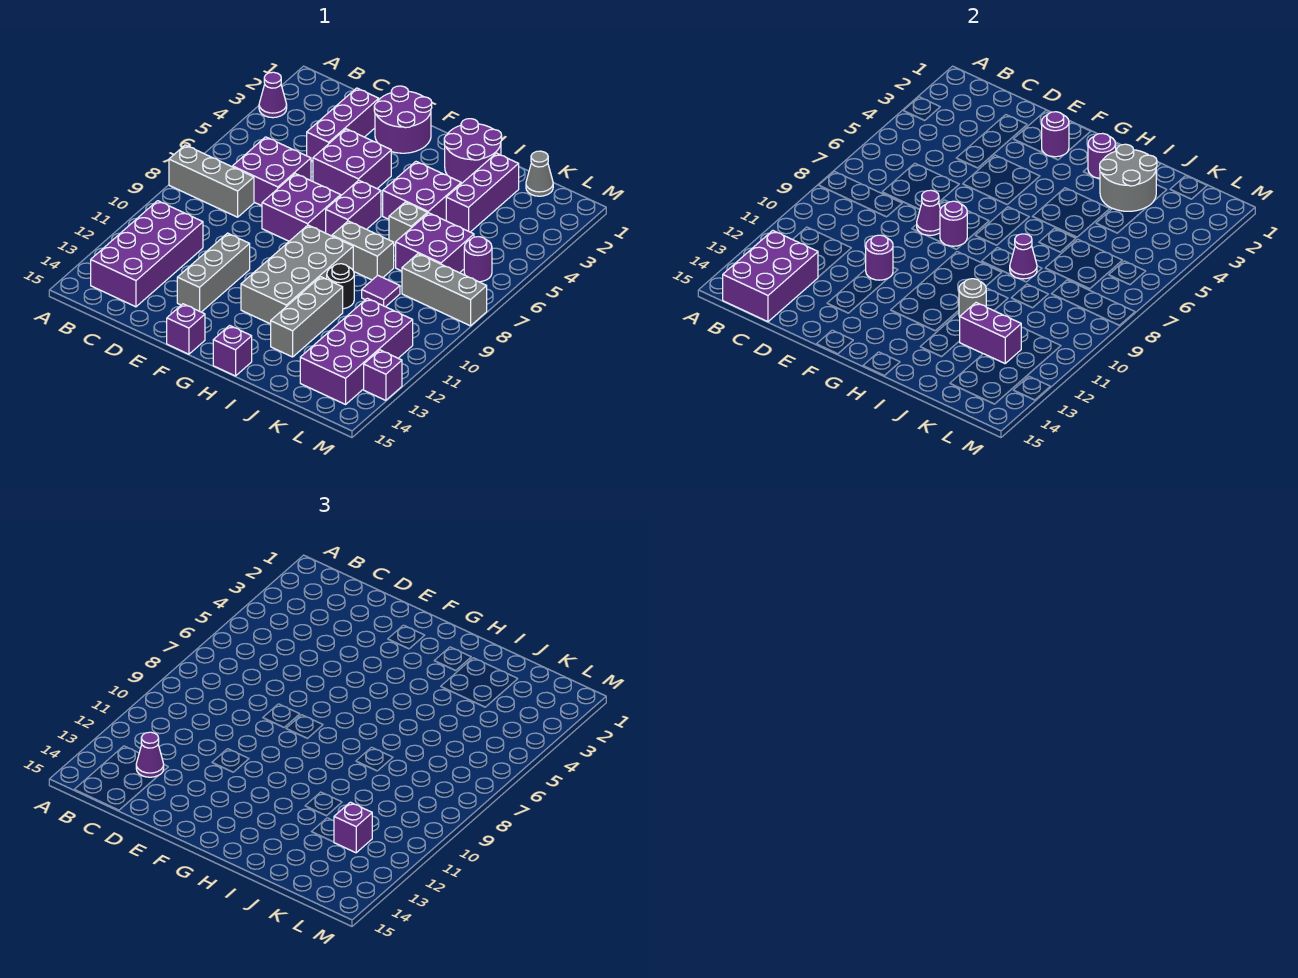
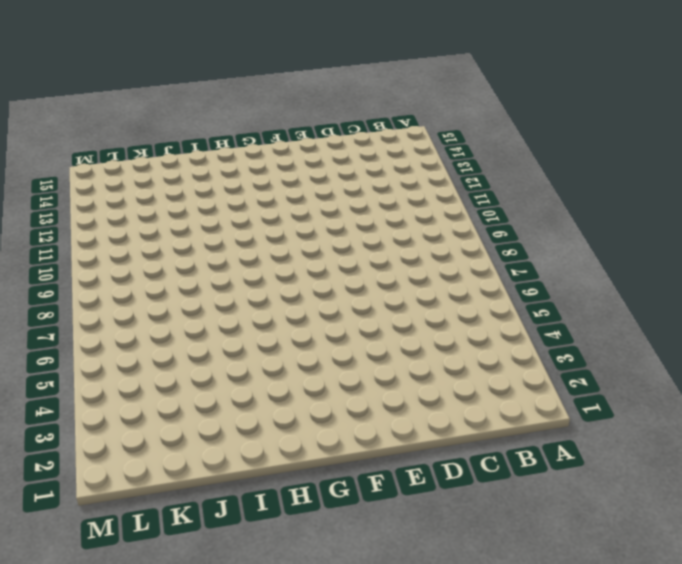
none -> purple 1x1 cone [259,72,287,118]
none -> grey 1x3 brick [169,145,254,217]
none -> purple 2x4 brick [91,201,203,307]
none -> purple 2x2 brick [233,137,311,206]

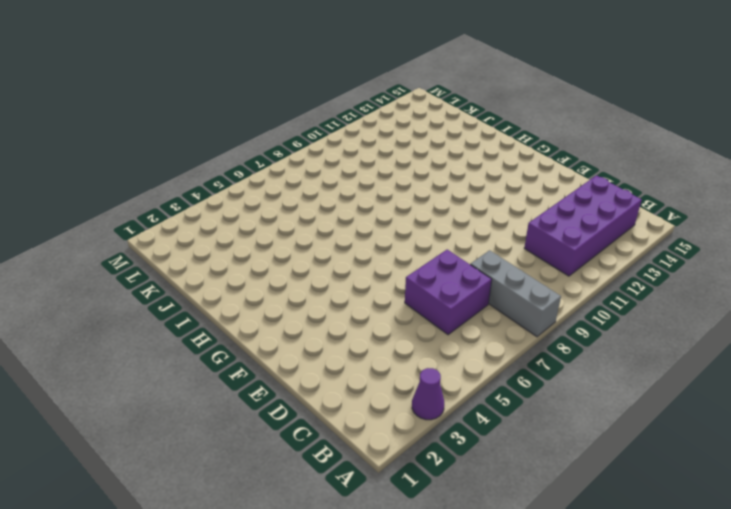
none -> purple 1x3 brick [307,88,379,161]
none -> purple 2x2 round brick [374,86,432,153]
none -> purple 2x2 brick [313,129,391,195]
none -> purple 2x2 brick [262,174,341,241]

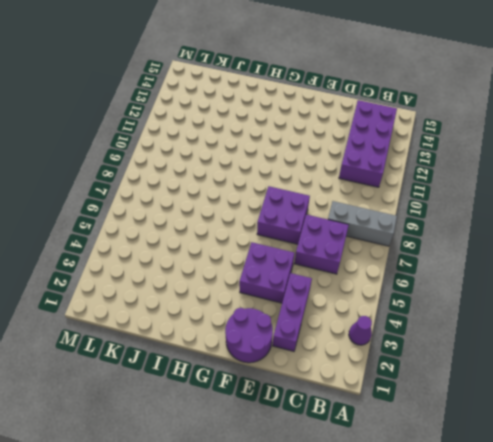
none -> grey 1x3 brick [177,233,250,312]
none -> purple 1x1 brick [167,304,205,354]
none -> purple 1x2 brick [326,180,381,236]
none -> grey 2x4 brick [241,225,353,324]

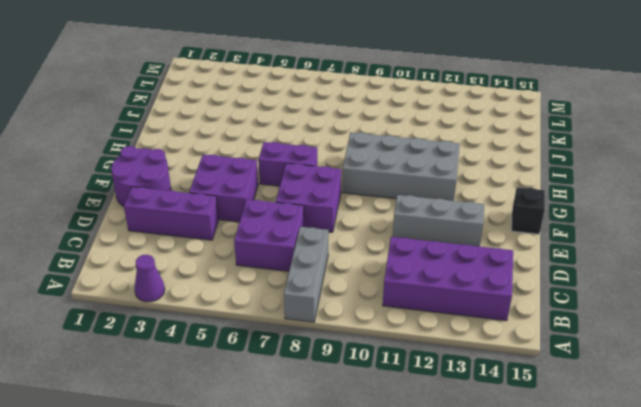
black 1x1 brick [511,187,545,234] -> purple 1x1 brick [167,304,205,354]
none -> purple 2x2 round brick [444,119,502,184]
none -> purple 2x2 brick [383,162,461,221]
none -> grey 1x2 brick [332,221,394,280]
none -> purple 1x1 brick [213,326,252,376]

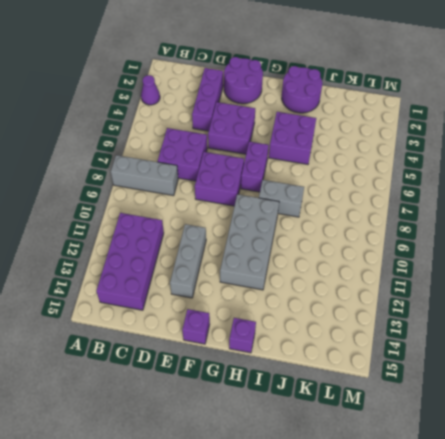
none -> grey 1x1 brick [389,202,427,245]
none -> black 1x1 round brick [327,264,354,309]
none -> grey 1x3 brick [271,277,343,357]
none -> purple 1x3 brick [446,153,519,232]

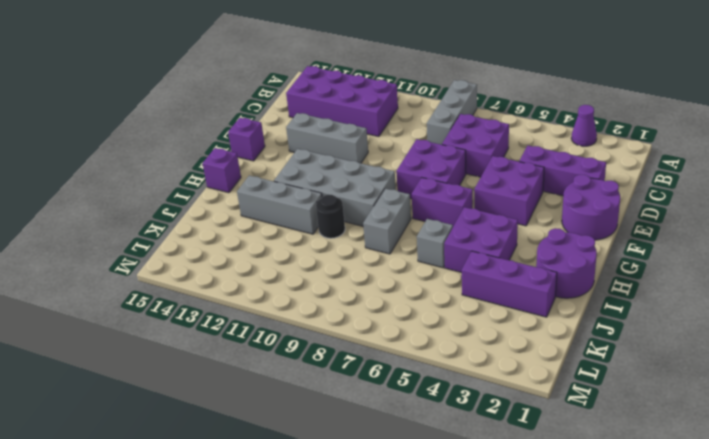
none -> purple 2x2 brick [396,213,474,273]
none -> purple 1x1 tile [362,275,400,307]
none -> grey 1x1 cone [526,151,553,196]
none -> grey 1x3 brick [402,254,487,326]

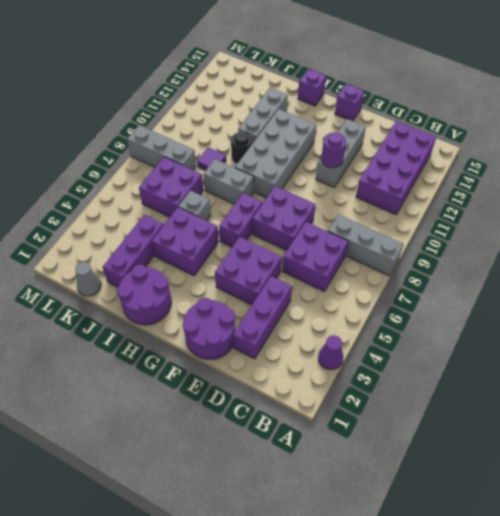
none -> purple 2x4 brick [300,298,413,404]
none -> purple 1x1 round brick [464,237,492,282]
none -> purple 1x1 brick [364,350,402,400]
none -> purple 2x3 brick [723,231,818,322]

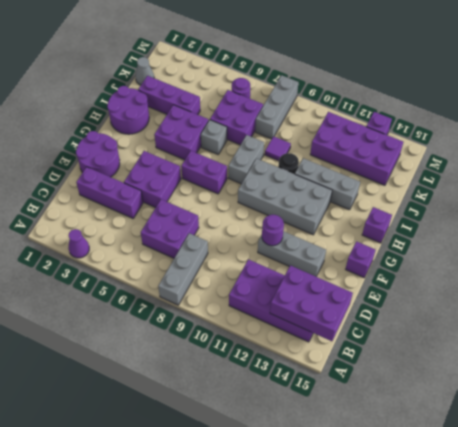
none -> purple 2x2 brick [262,174,341,241]
none -> purple 1x1 cone [917,190,940,235]
none -> purple 1x1 round brick [1042,112,1069,157]
none -> purple 1x1 round brick [940,201,967,246]

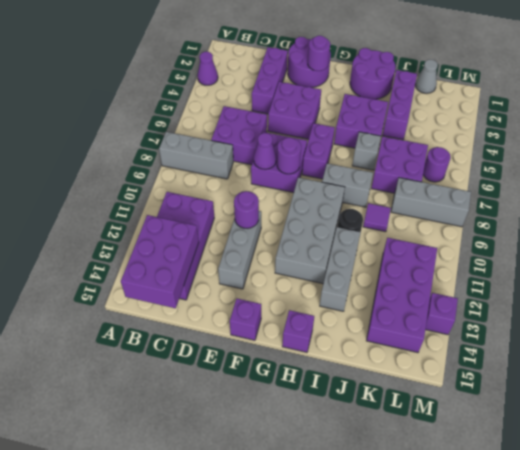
none -> purple 1x1 round brick [1088,133,1116,178]
none -> grey 2x2 round brick [1100,144,1157,211]
none -> purple 1x1 cone [1010,234,1037,279]
none -> grey 1x1 round brick [959,279,986,317]

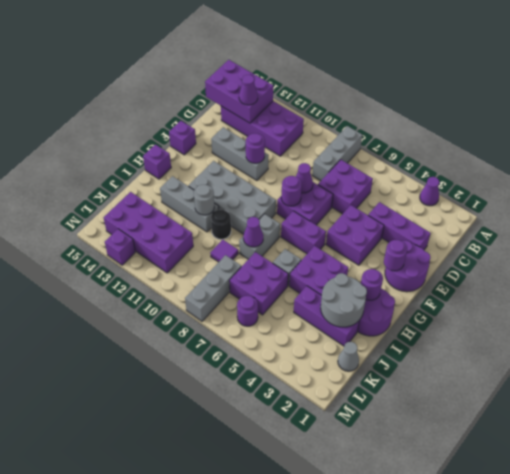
none -> purple 1x2 brick [960,303,1021,363]
none -> purple 1x1 brick [334,802,372,853]

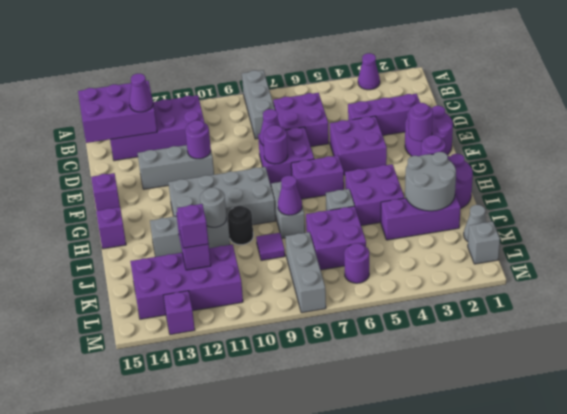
grey 1x1 brick [468,222,500,264] -> none

